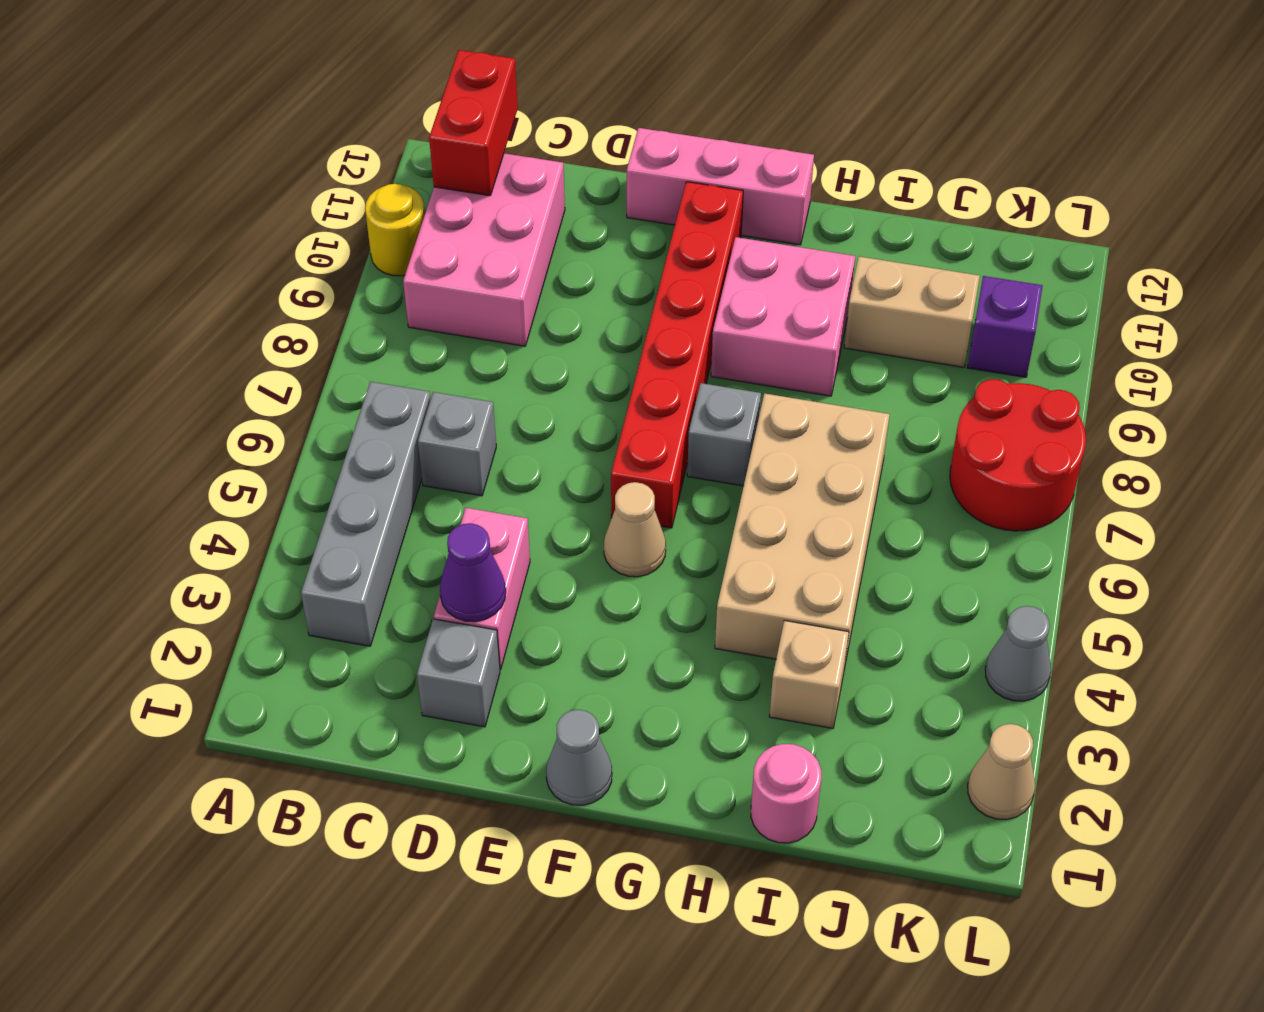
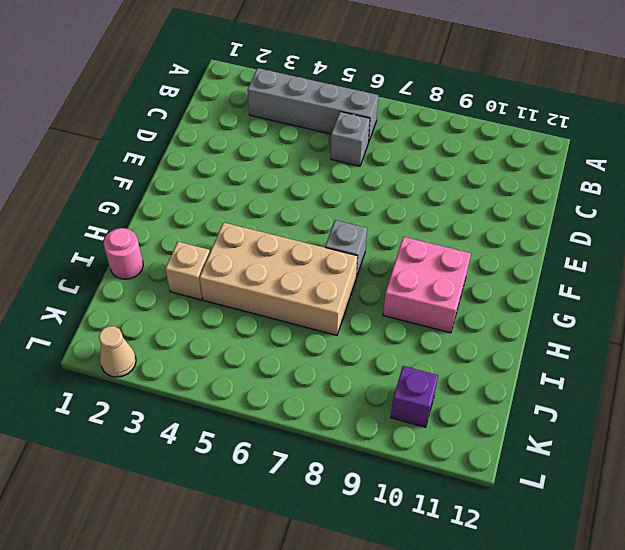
none -> yellow 1x1 round brick [365,184,425,276]
none -> pink 2x3 brick [403,153,565,346]
none -> grey 1x1 brick [417,619,500,727]

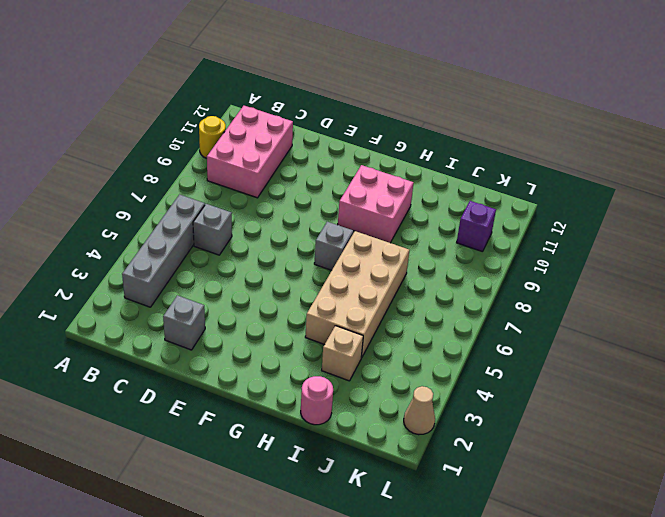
none -> pink 1x2 brick [434,508,530,670]
none -> pink 1x3 brick [627,128,814,245]
none -> grey 1x1 cone [546,710,612,805]

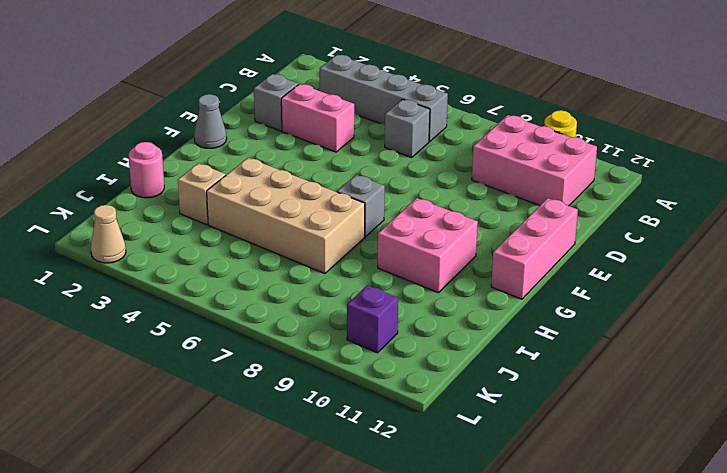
none -> tan 1x1 cone [604,482,666,577]
none -> red 1x6 brick [611,182,743,528]
none -> tan 1x2 brick [844,256,980,367]

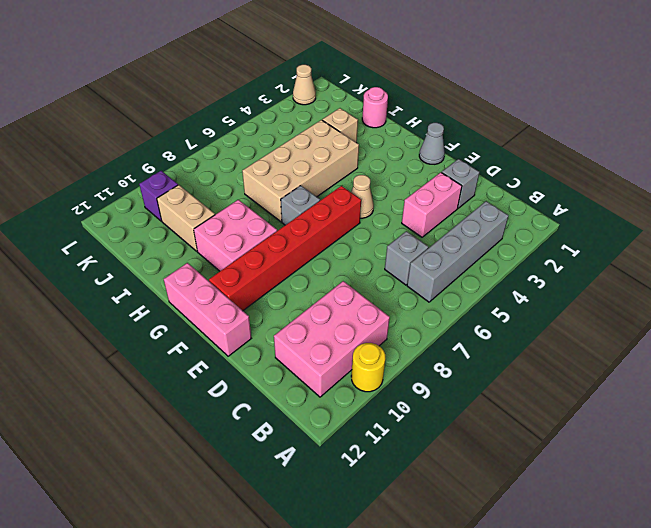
none -> red 2x2 round brick [950,379,1086,531]
none -> grey 1x1 cone [985,606,1051,701]
none -> red 1x2 brick [429,50,518,196]

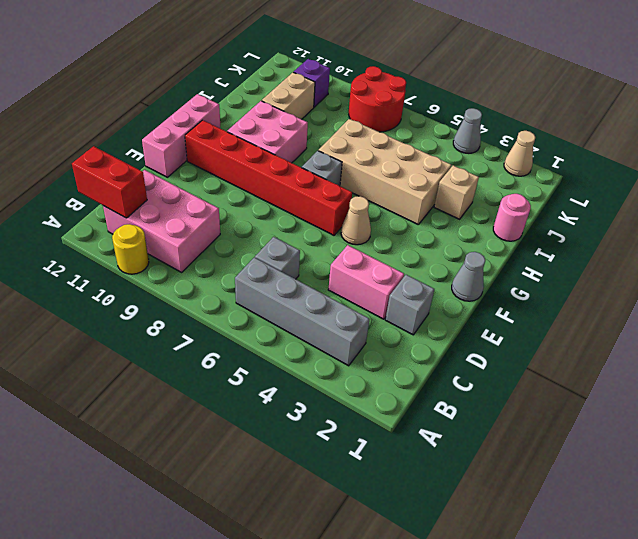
none -> purple 1x1 cone [440,523,506,622]

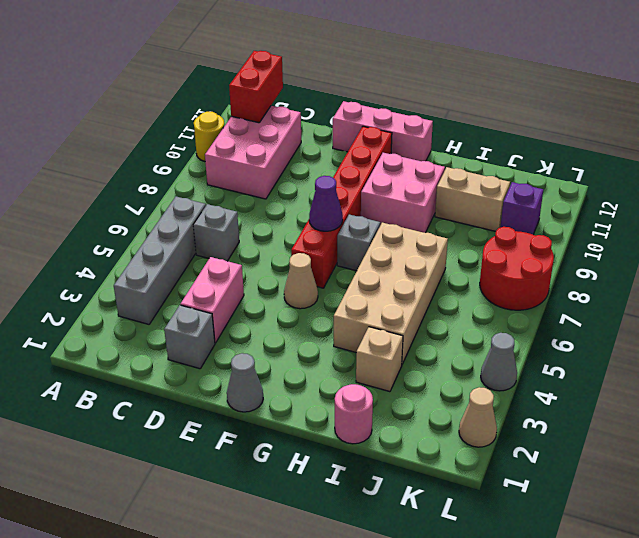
purple 1x1 cone [309,176,343,231] -> purple 1x1 cone moved to [440,523,506,622]

